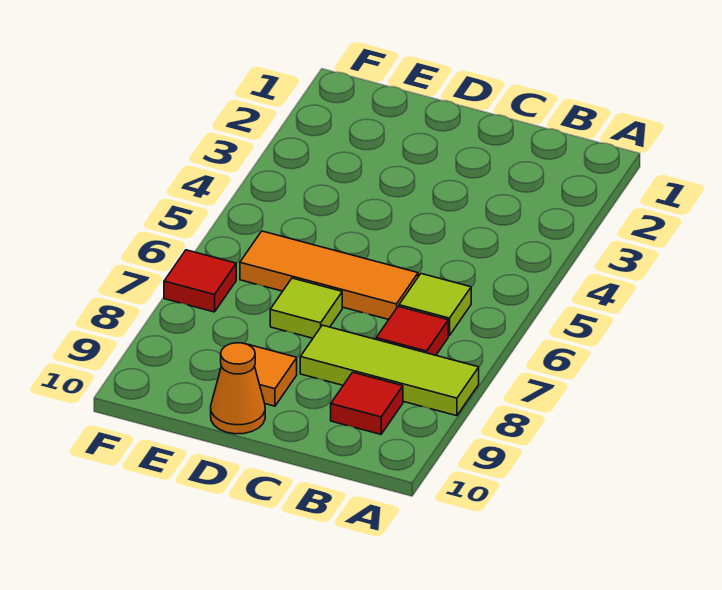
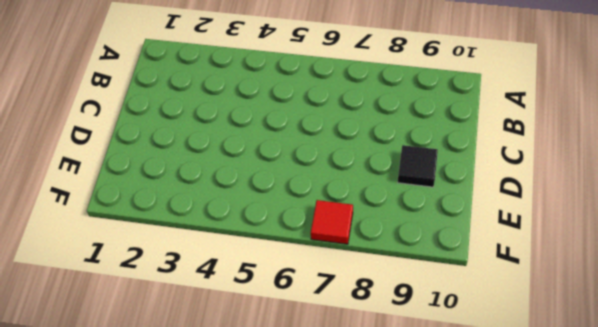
black 1x1 tile [398,145,438,187] -> orange 1x1 tile [249,345,297,406]
none -> lime 1x3 tile [300,325,479,416]
none -> lime 1x1 tile [399,274,471,336]

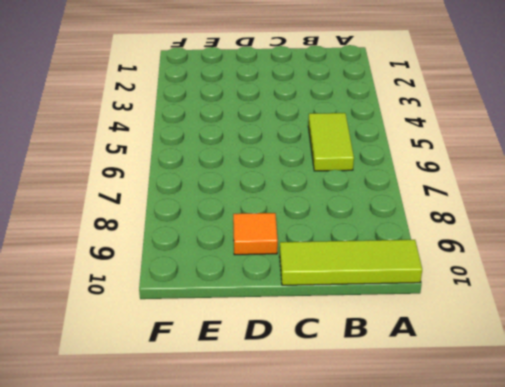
lime 1x3 tile [280,240,422,285] -> lime 1x3 tile moved to [300,325,479,416]
lime 1x2 tile [308,113,354,171] -> lime 1x1 tile [399,274,471,336]
none -> red 1x1 tile [376,306,448,355]
none -> red 1x1 tile [331,372,403,434]

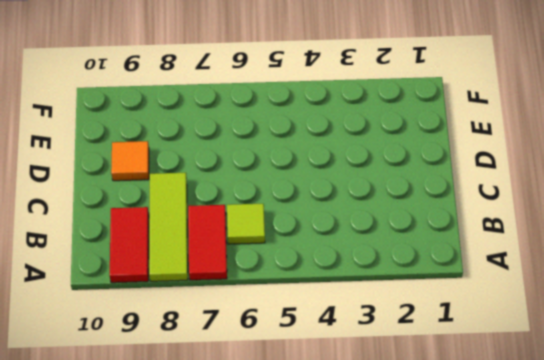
red 1x2 tile [188,205,227,280] -> red 1x1 tile [376,306,448,355]
red 1x2 tile [110,207,149,283] -> red 1x1 tile [331,372,403,434]
none -> orange 1x3 tile [240,231,418,320]
none -> lime 1x1 tile [270,278,342,338]

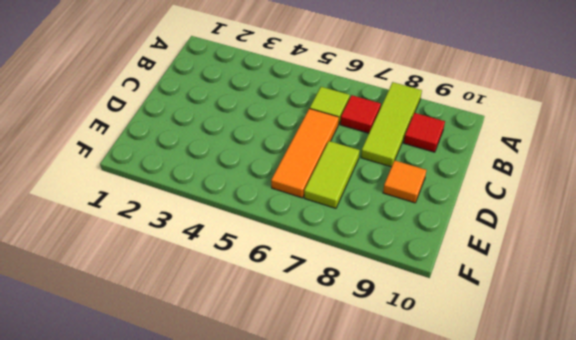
lime 1x2 tile [304,141,360,208] -> lime 1x1 tile [270,278,342,338]
none -> orange 1x1 cone [211,343,265,434]
none -> red 1x1 tile [164,250,236,312]

